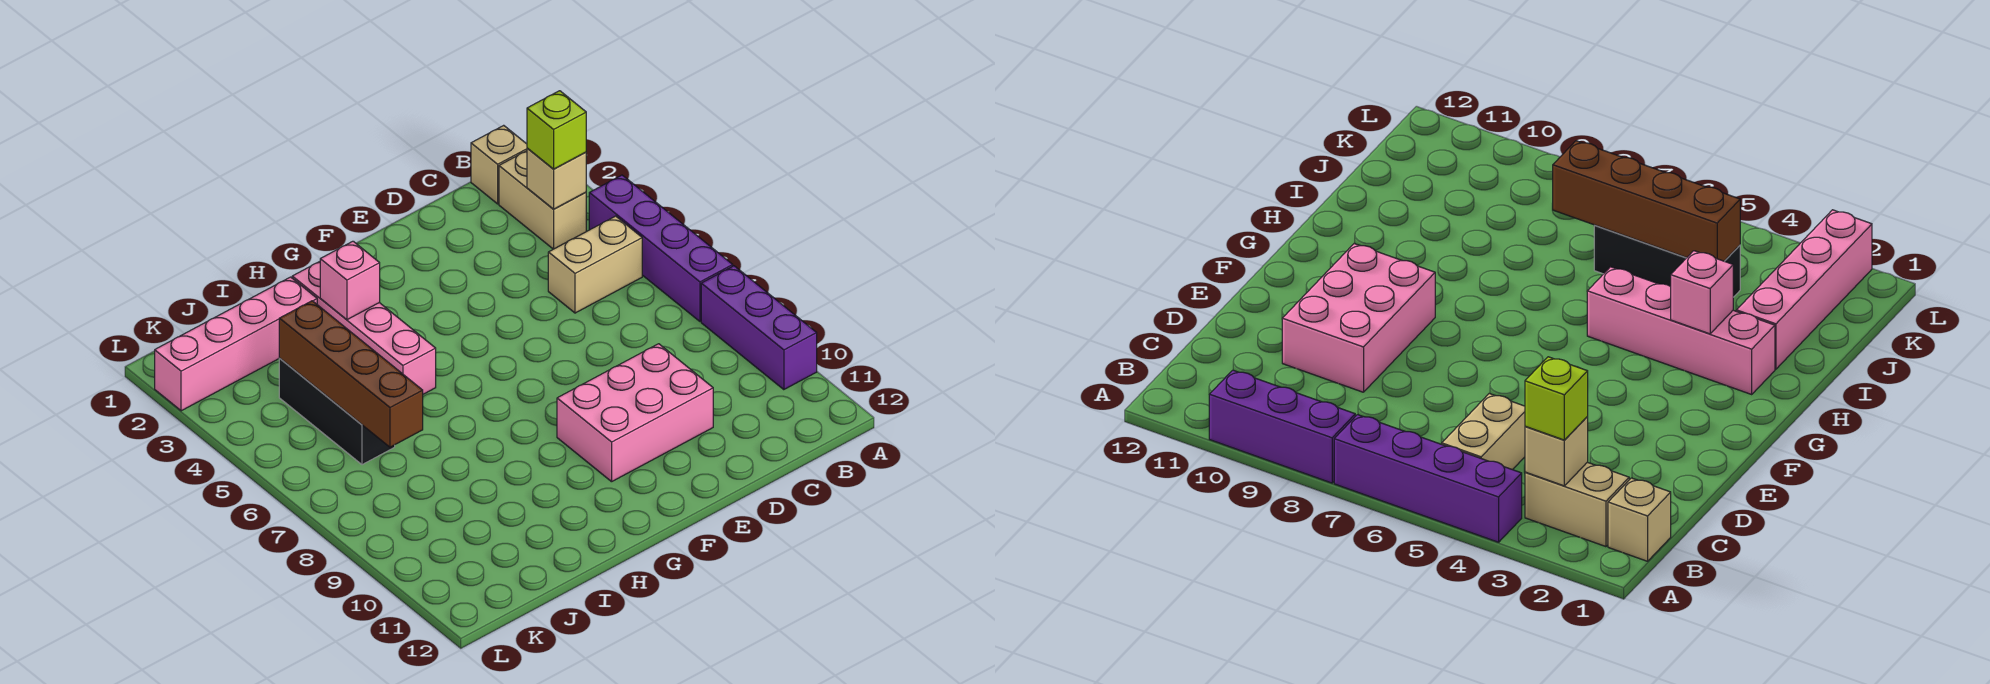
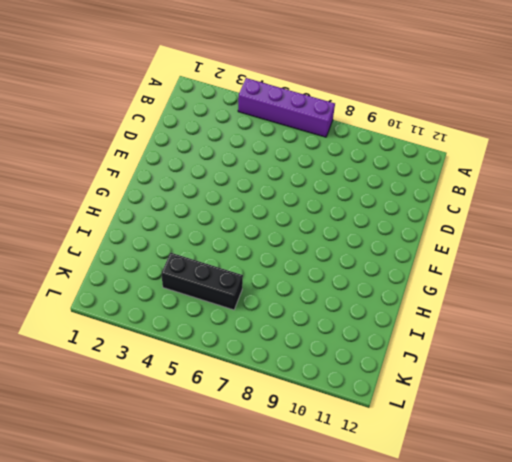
none -> purple 1x3 brick [701,266,817,390]
none -> tan 1x1 brick [471,125,527,204]
none -> tan 1x2 brick [499,151,586,249]

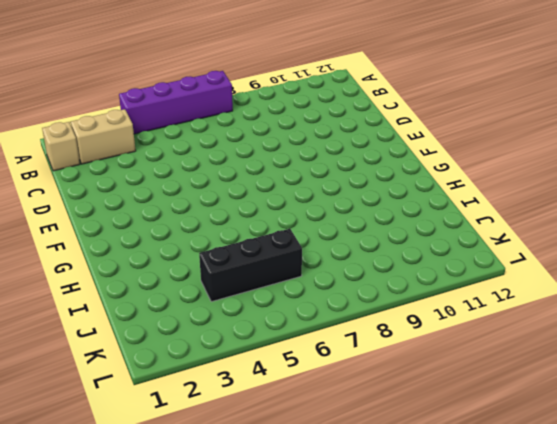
none -> purple 1x3 brick [701,266,817,390]
none -> tan 1x2 brick [548,216,642,313]
none -> pink 2x3 brick [557,344,713,482]

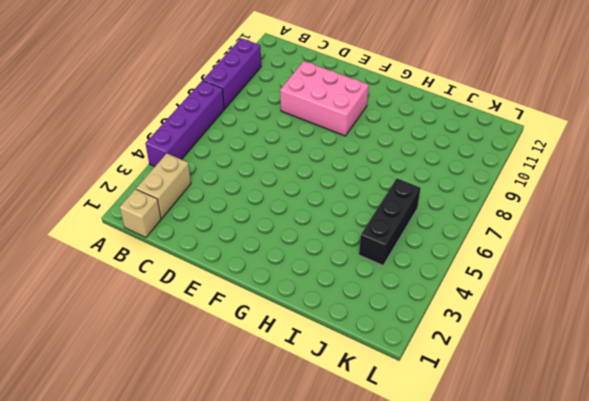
none -> tan 1x2 brick [548,216,642,313]
none -> pink 1x4 brick [292,262,436,394]
none -> pink 1x4 brick [155,277,317,411]

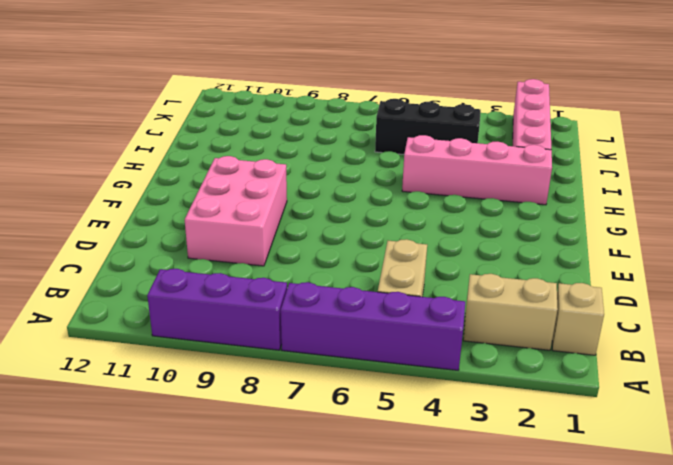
none -> tan 1x1 brick [527,148,586,209]
none -> pink 1x1 brick [320,241,380,320]
none -> brown 1x4 brick [279,301,423,447]

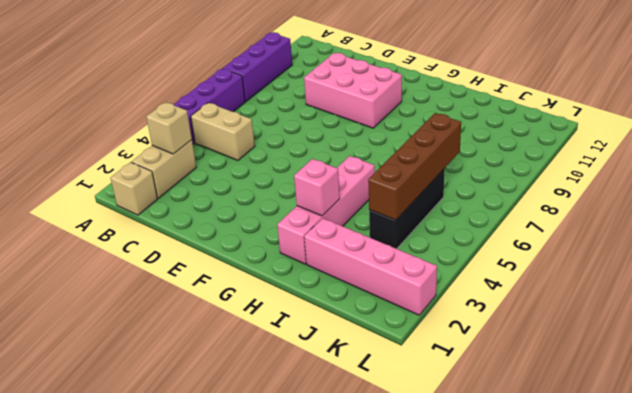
none -> lime 1x1 brick [527,91,586,169]

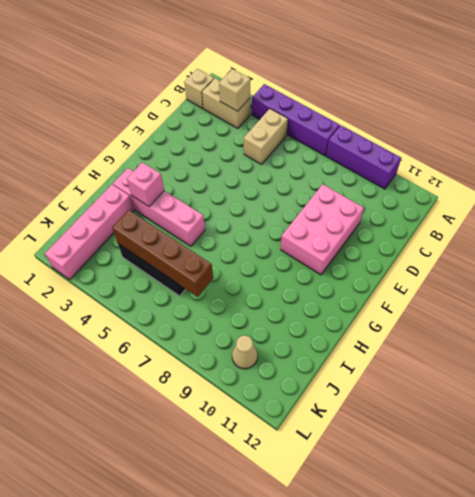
tan 1x1 cone [232,336,258,369] -> none
none -> lime 1x1 brick [527,91,586,169]

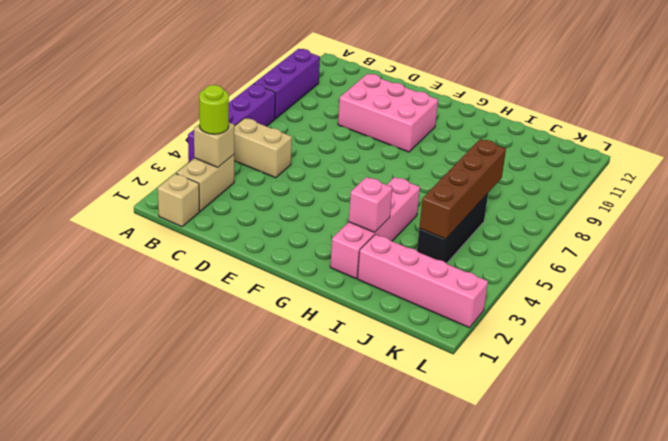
lime 1x1 round brick [199,85,229,134] -> lime 1x1 brick [527,91,586,169]

